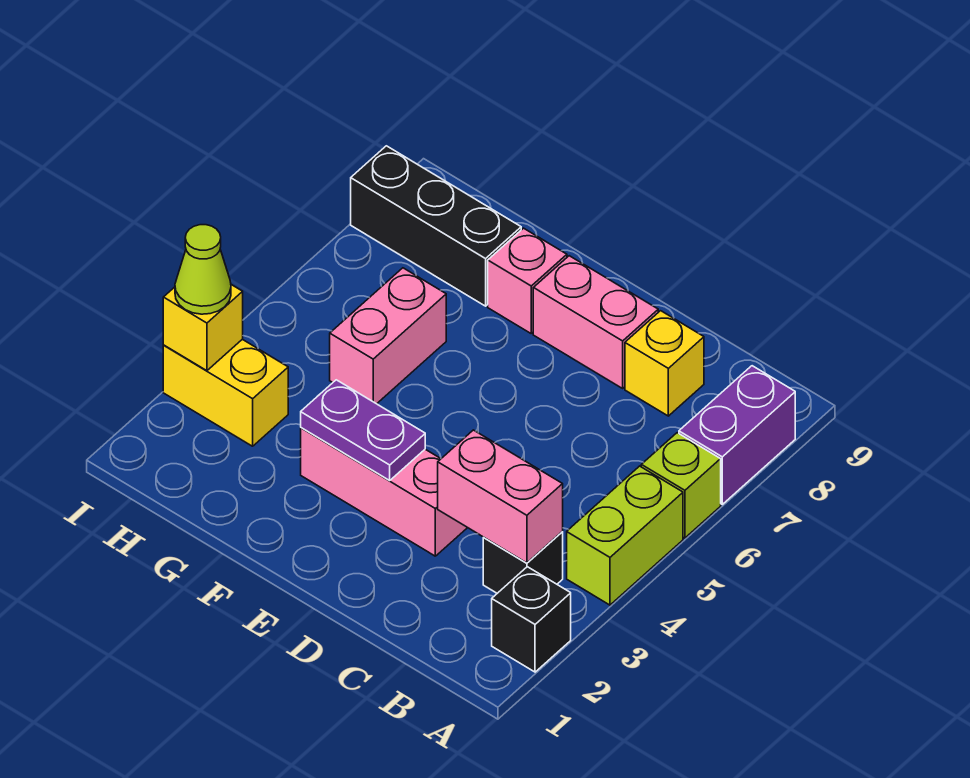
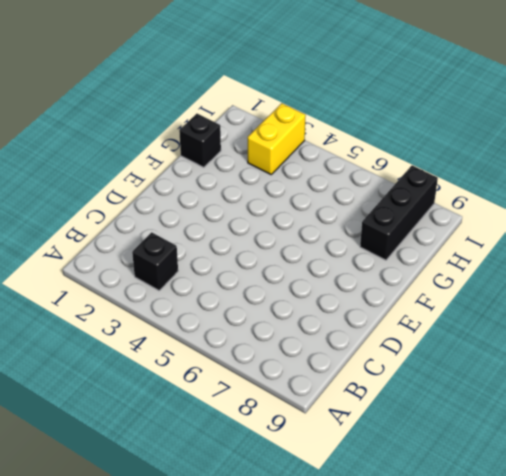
black 1x1 brick [179,114,221,167] -> black 1x1 brick moved to [492,567,571,672]
none -> lime 1x2 brick [567,466,683,605]
none -> lime 1x1 brick [641,433,721,538]
none -> purple 1x2 brick [679,366,795,504]

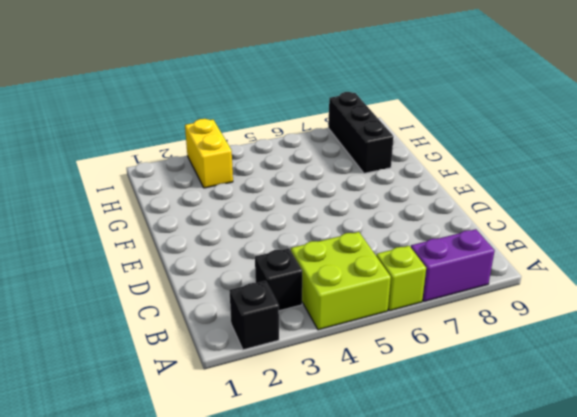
lime 2x2 brick [291,232,391,330] -> lime 1x2 brick [567,466,683,605]
none -> yellow 1x1 brick [625,311,704,416]
none -> pink 1x3 brick [301,428,467,556]
none -> pink 1x2 brick [533,256,658,388]

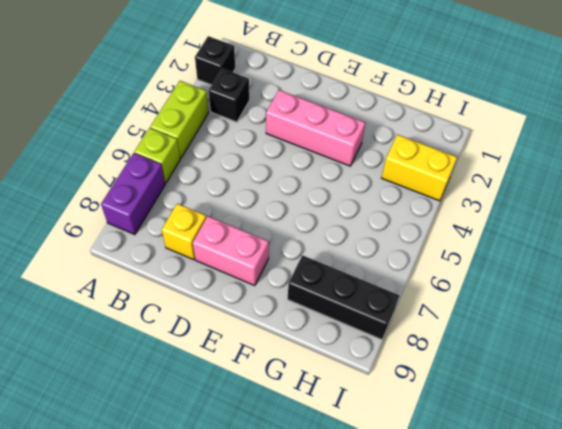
none -> pink 1x1 brick [488,228,567,333]
none -> pink 1x2 brick [330,268,446,404]
none -> pink 1x2 brick [438,430,563,563]

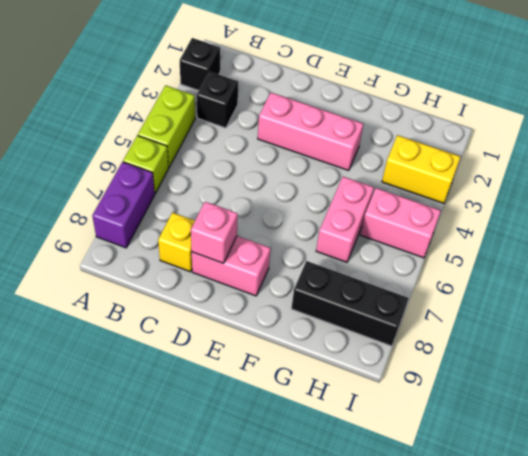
pink 1x1 brick [191,202,238,263] -> pink 1x1 brick moved to [488,228,567,333]
pink 1x2 brick [360,188,441,258] -> pink 1x2 brick moved to [438,430,563,563]
none -> purple 1x2 plate [301,380,425,480]
none -> yellow 1x1 brick [163,285,243,371]
none -> lime 1x1 cone [175,225,231,314]

